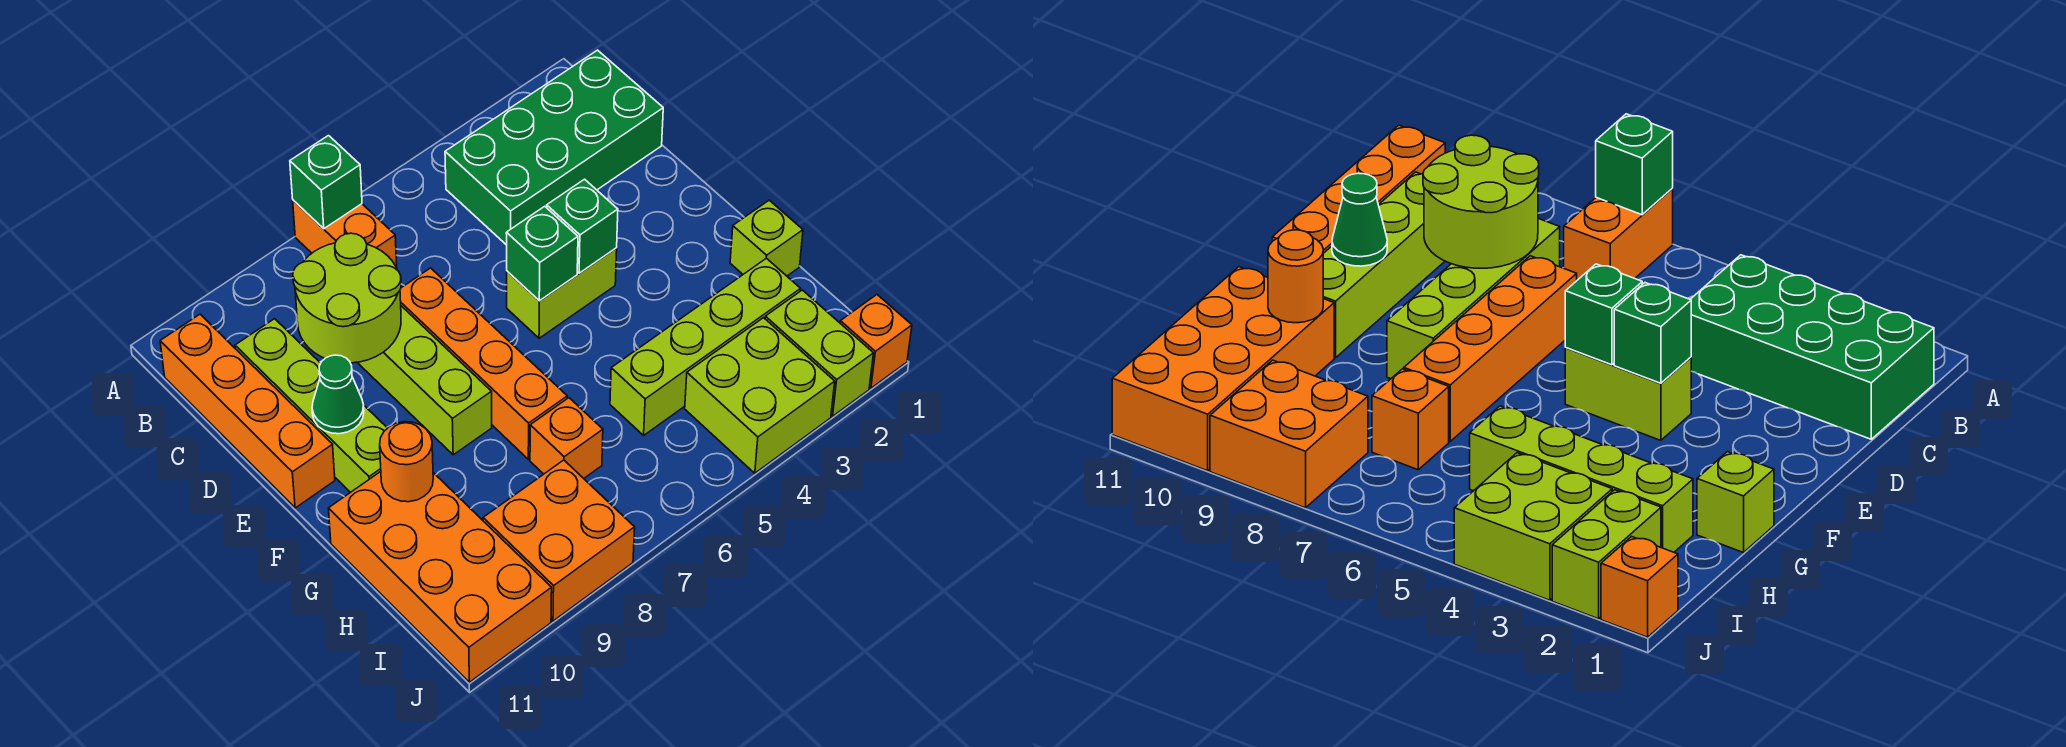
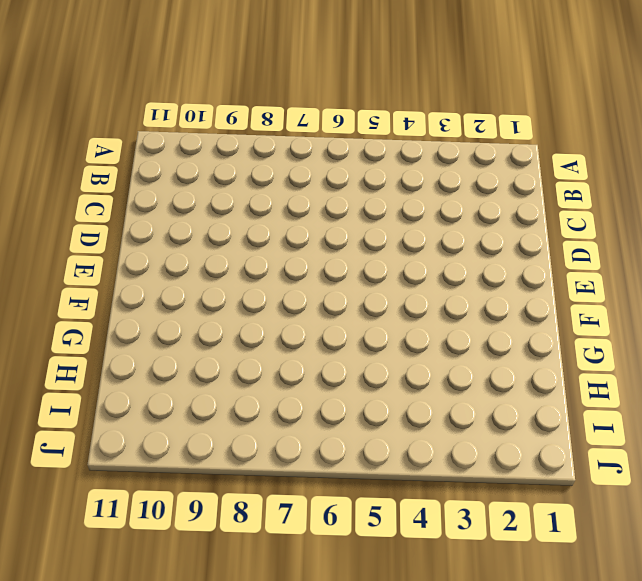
none -> orange 1x2 brick [293,200,397,268]
none -> green 2x4 brick [445,50,663,245]
none -> orange 1x4 brick [160,314,335,508]

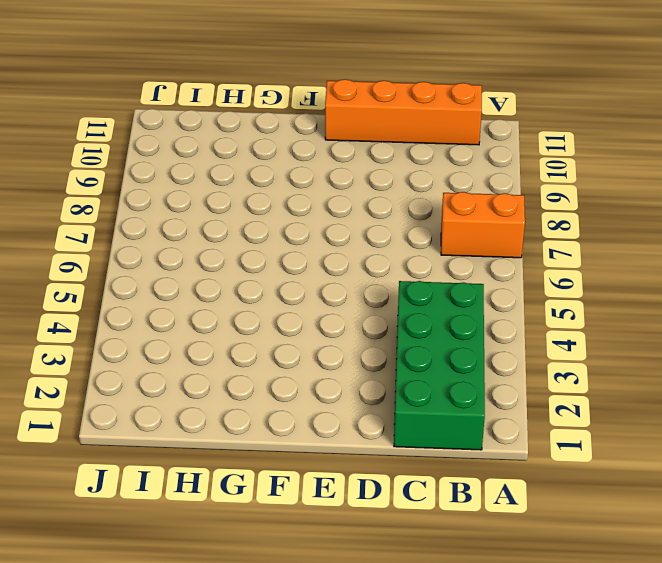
none -> lime 1x4 brick [357,306,492,455]
none -> lime 1x4 brick [235,319,387,493]
none -> orange 1x4 brick [400,268,567,459]

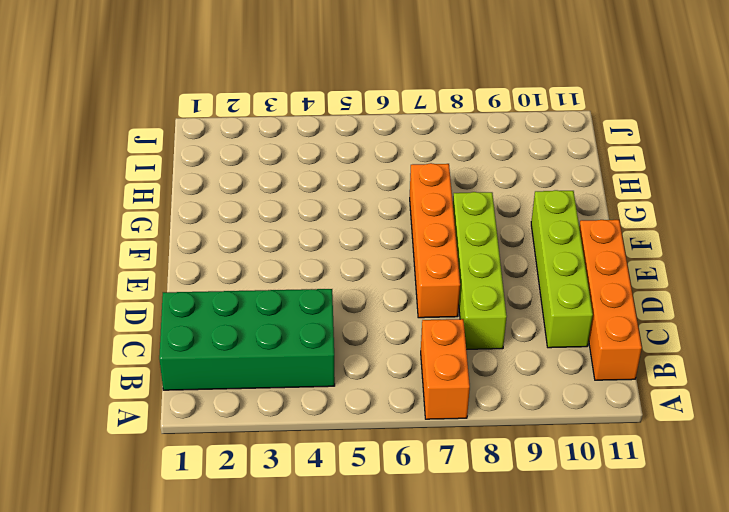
none -> lime 1x2 brick [507,248,617,338]
none -> lime 1x1 brick [730,200,803,276]
none -> orange 2x4 brick [329,472,552,682]

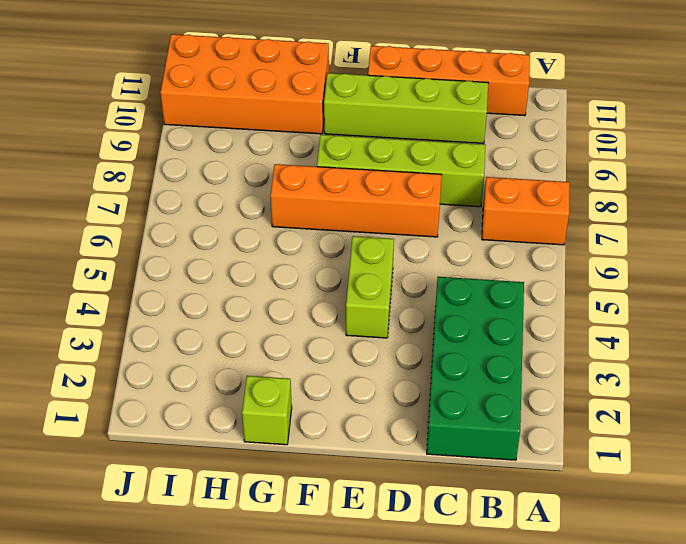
none -> lime 1x4 brick [610,258,800,435]
none -> orange 1x1 brick [530,398,603,478]
none -> lime 1x2 brick [765,290,874,416]

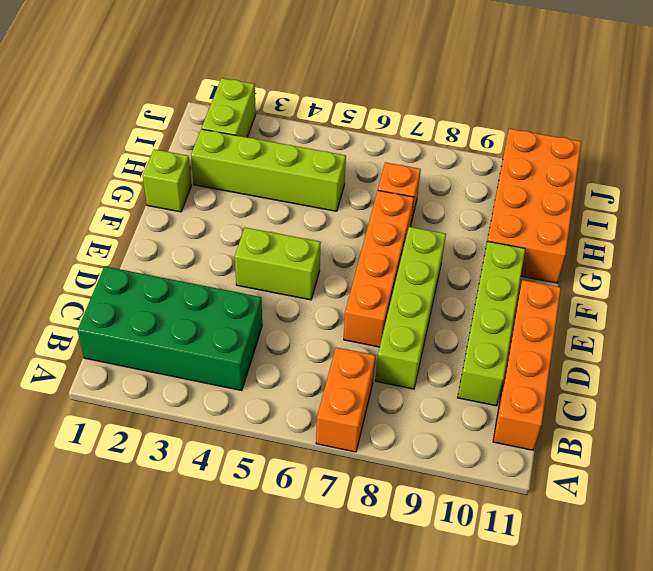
none -> lime 2x2 brick [685,318,835,473]
none -> orange 2x2 brick [483,460,635,621]
none -> orange 1x1 brick [840,295,912,388]

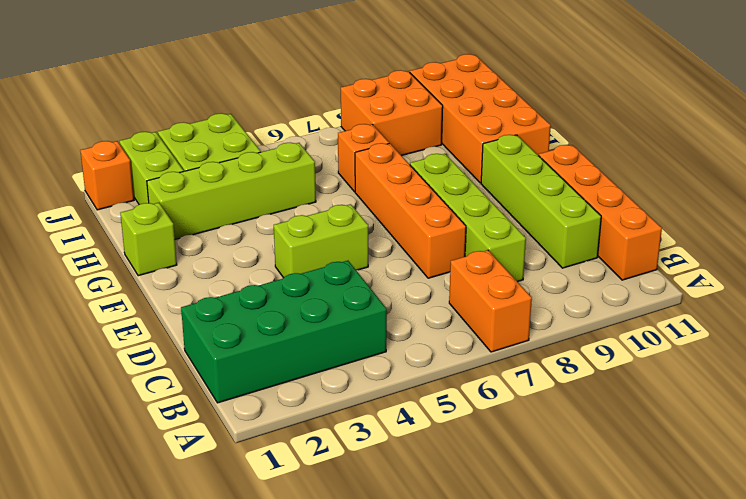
none -> green 1x1 brick [290,136,362,229]
none -> lime 2x2 round brick [293,233,401,363]
none -> green 1x1 brick [547,179,618,273]

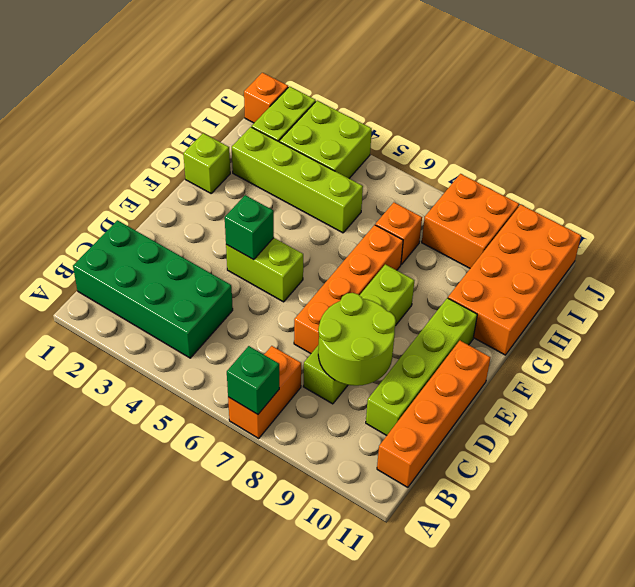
none -> green 1x1 brick [506,206,578,301]
none -> green 1x1 cone [312,355,364,434]
none -> orange 1x1 round brick [380,422,433,502]

